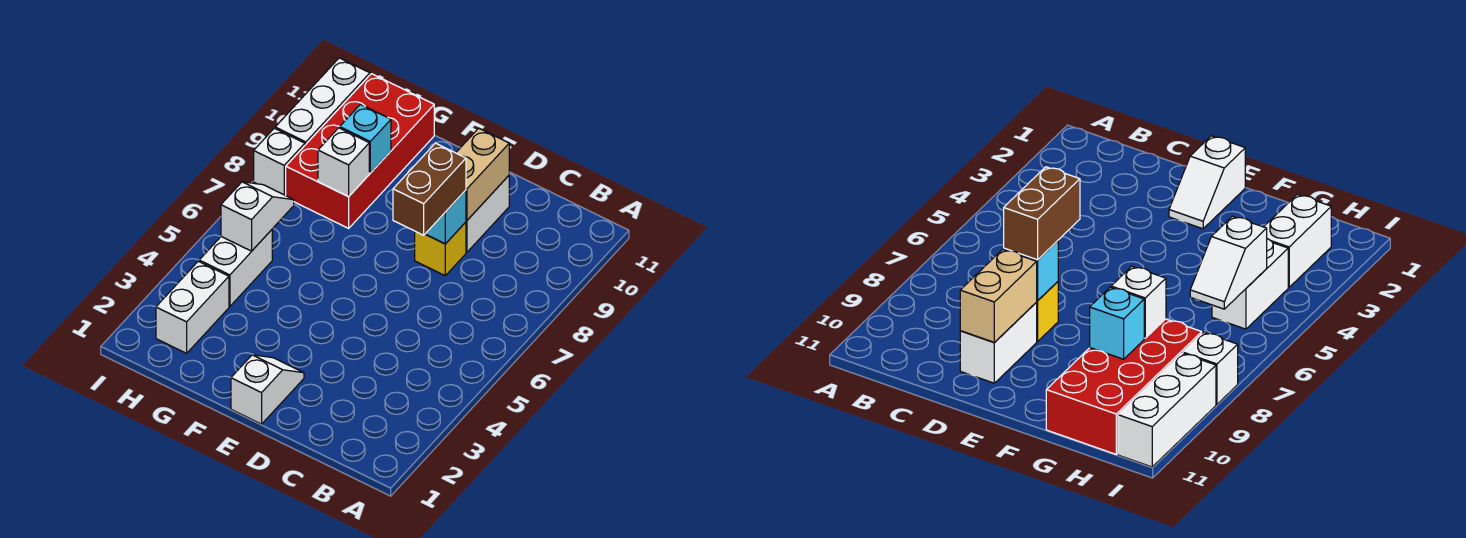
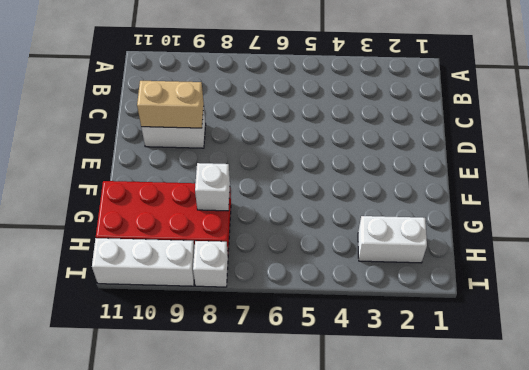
none -> yellow 1x1 brick [415,222,466,275]
none -> white 1x2 slope [231,355,304,424]
none -> white 1x2 brick [199,230,272,307]

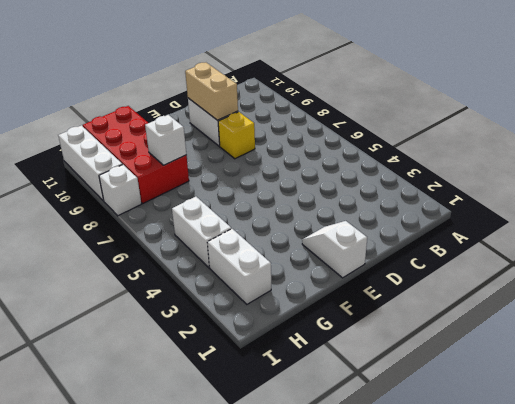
none -> cyan 1x1 brick [426,190,466,244]
none -> cyan 1x1 brick [340,104,391,173]
none -> white 1x2 slope [221,182,294,251]

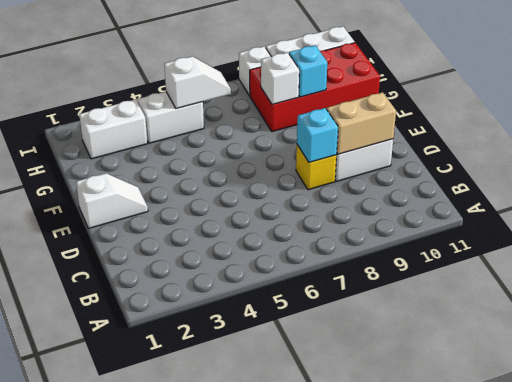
none -> brown 1x2 brick [393,143,466,235]

